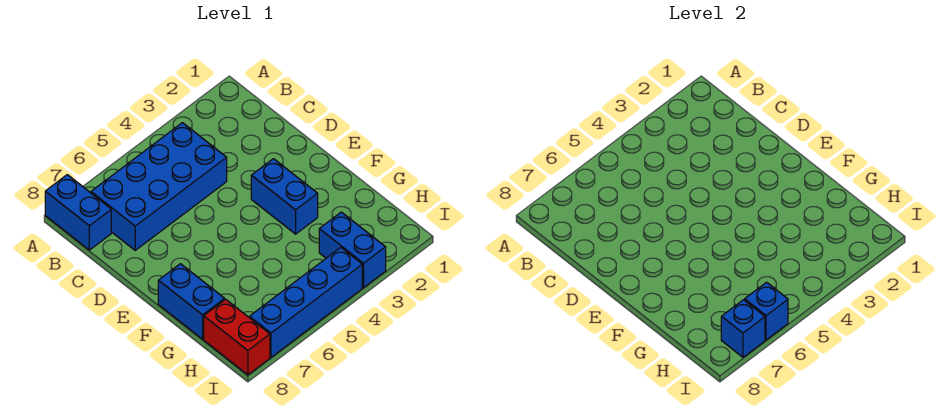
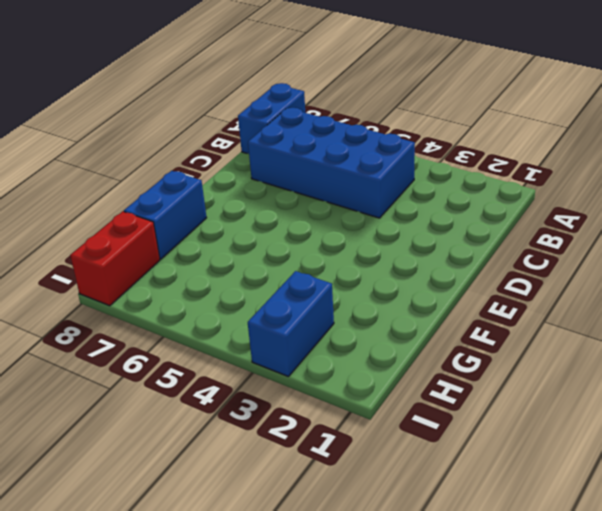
none -> blue 1x2 brick [251,159,318,234]
none -> blue 1x4 brick [249,248,362,357]

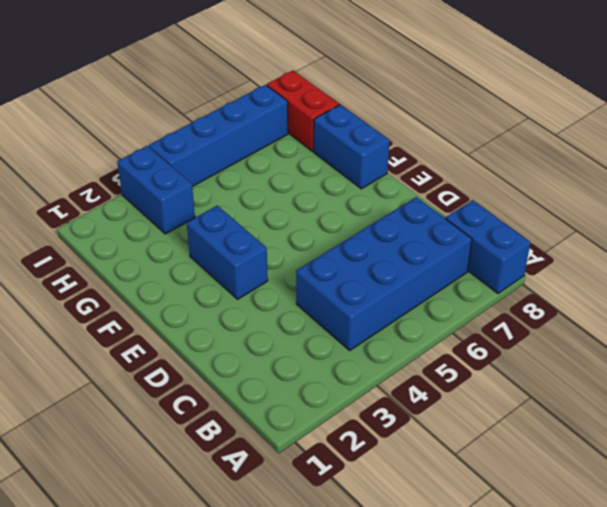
none -> blue 1x1 brick [745,282,788,340]
none -> blue 1x1 brick [721,300,765,357]

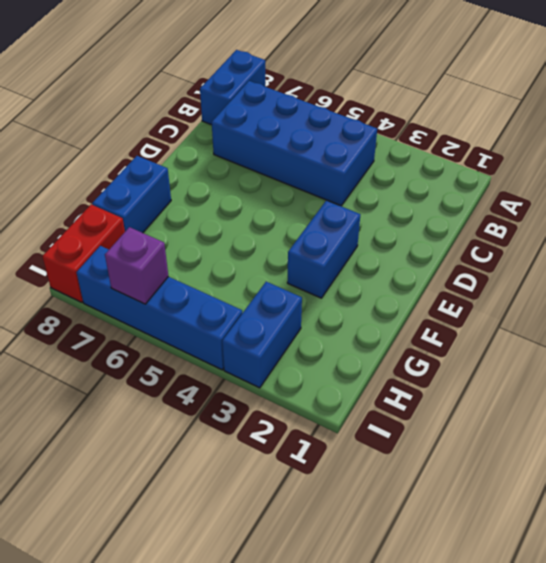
purple 1x1 brick [105,227,168,304] -> blue 1x1 brick [745,282,788,340]
none -> blue 1x1 brick [721,300,765,357]

